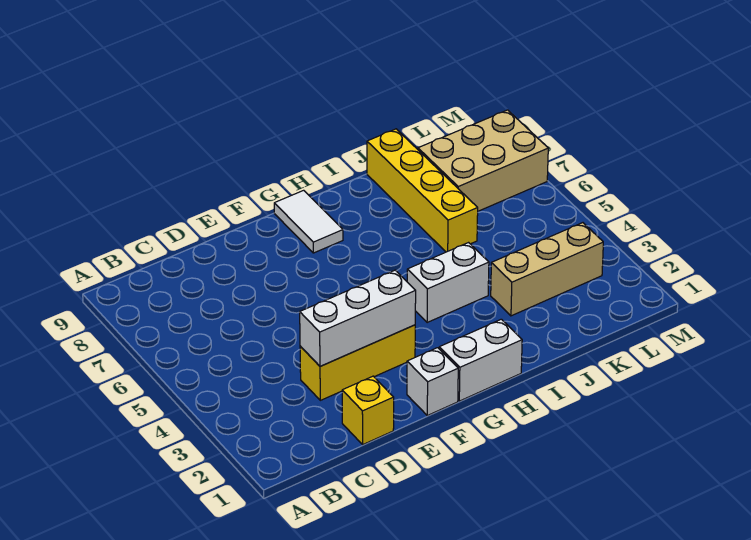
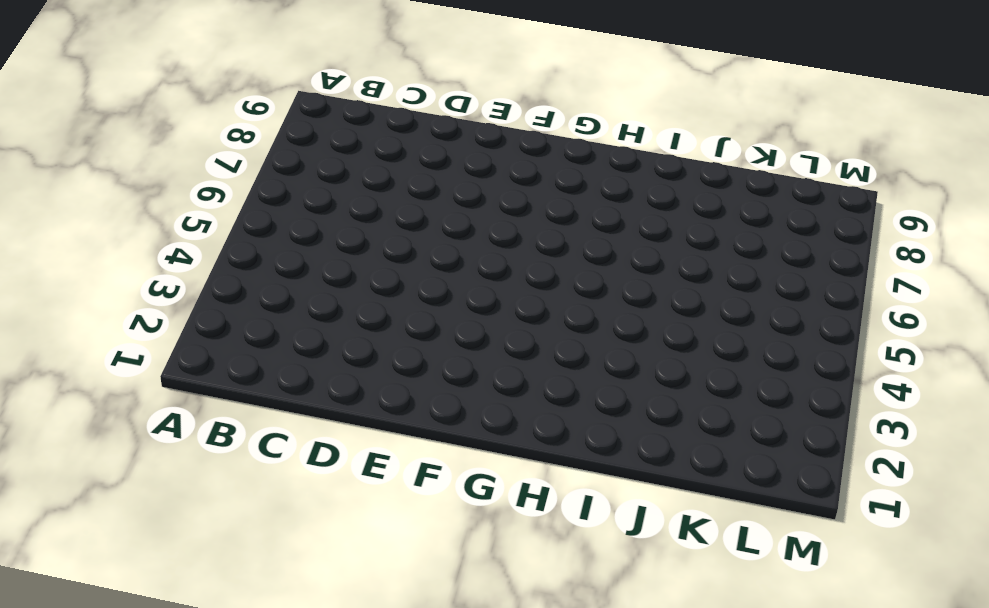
none -> yellow 1x1 brick [342,376,394,444]
none -> yellow 1x3 brick [300,325,415,400]

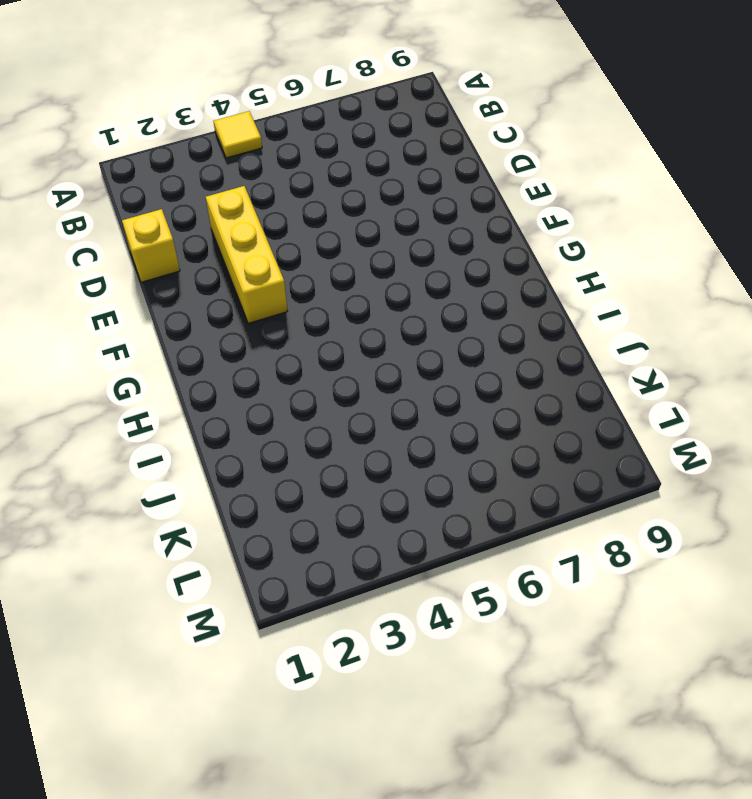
yellow 1x1 tile [214,111,262,158] -> none
none -> white 1x1 brick [407,348,458,415]
none -> white 1x2 brick [439,319,522,401]

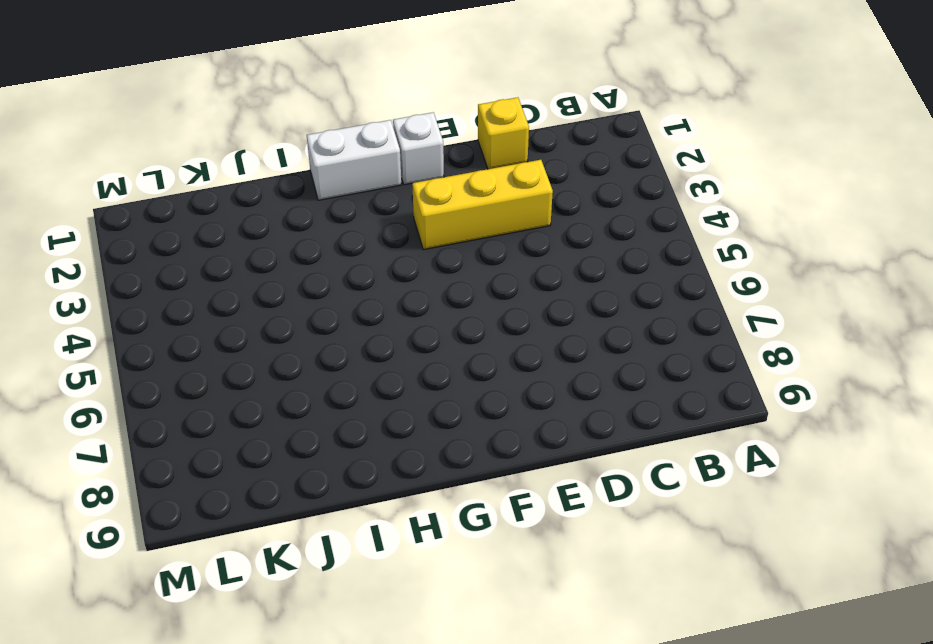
none -> white 1x2 tile [274,190,343,253]
none -> white 1x2 brick [407,243,489,323]

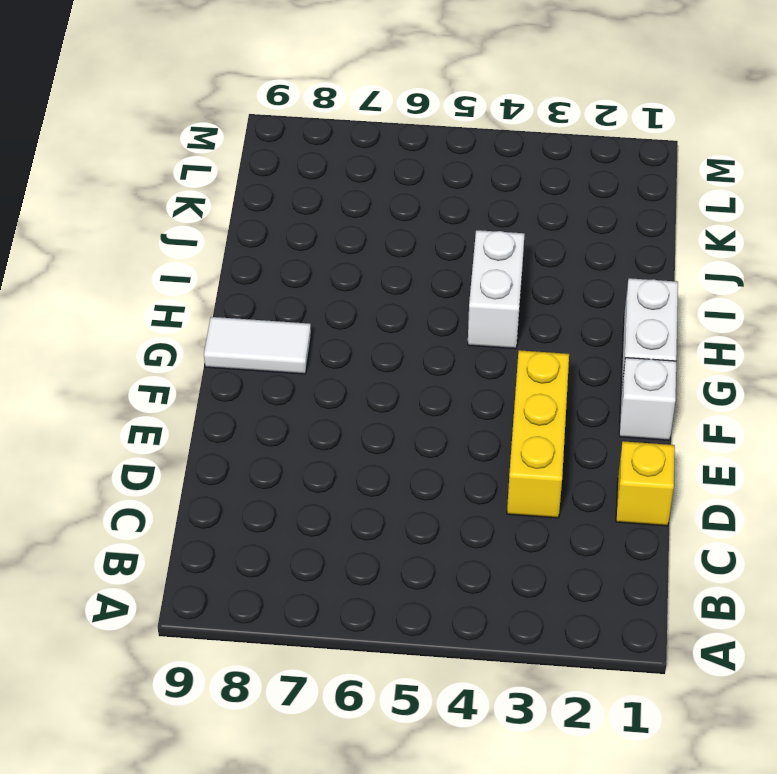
none -> tan 1x3 brick [491,223,603,316]
none -> yellow 1x4 brick [367,129,478,252]

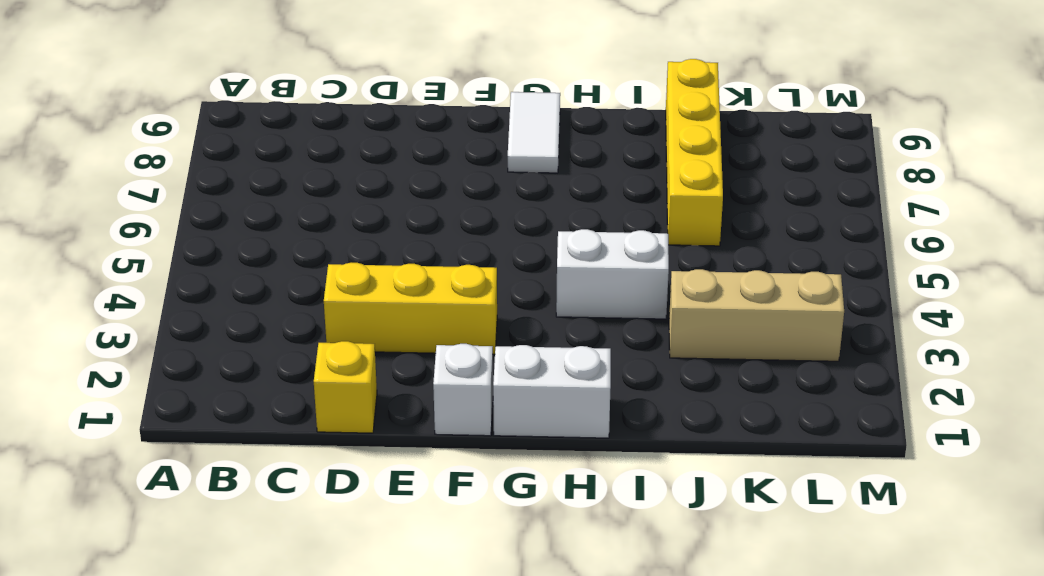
none -> tan 2x3 brick [418,110,548,211]
none -> white 1x3 brick [300,270,416,366]

